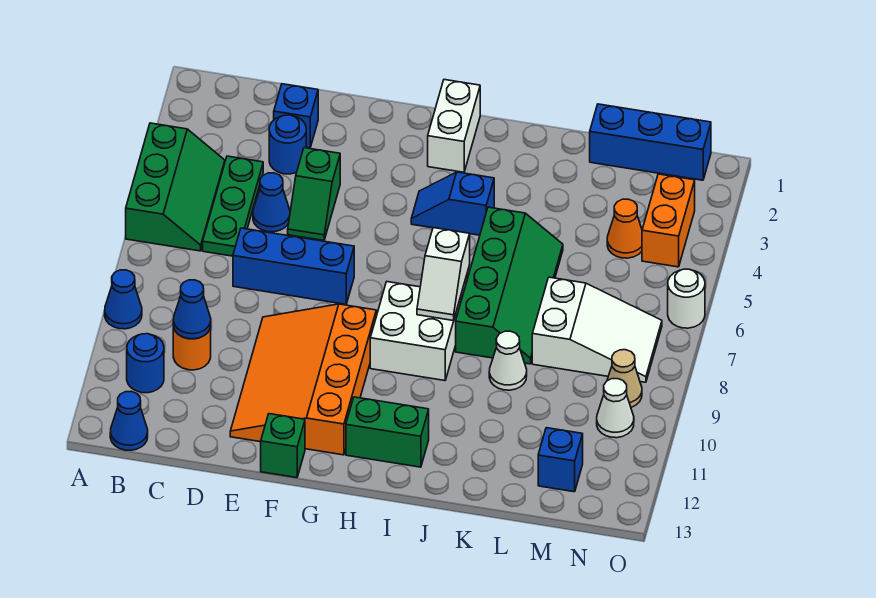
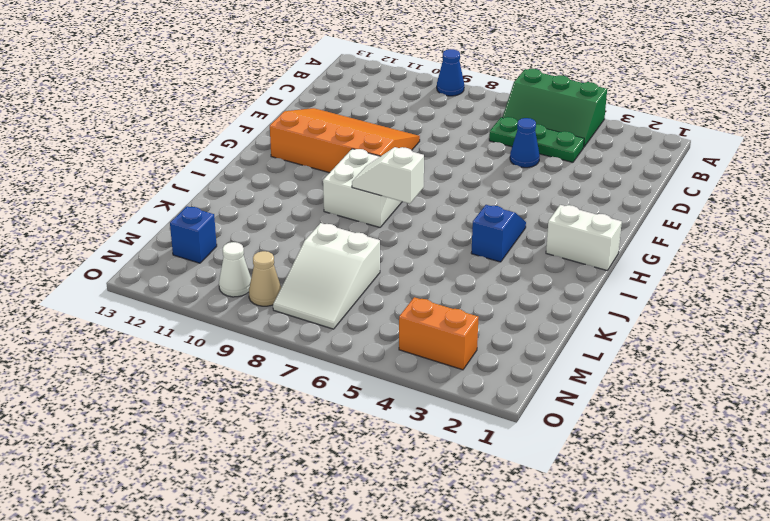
none -> blue 1x1 round brick [127,334,164,393]
none -> blue 1x1 cone [110,391,148,450]
none -> orange 1x1 round brick [173,327,211,370]

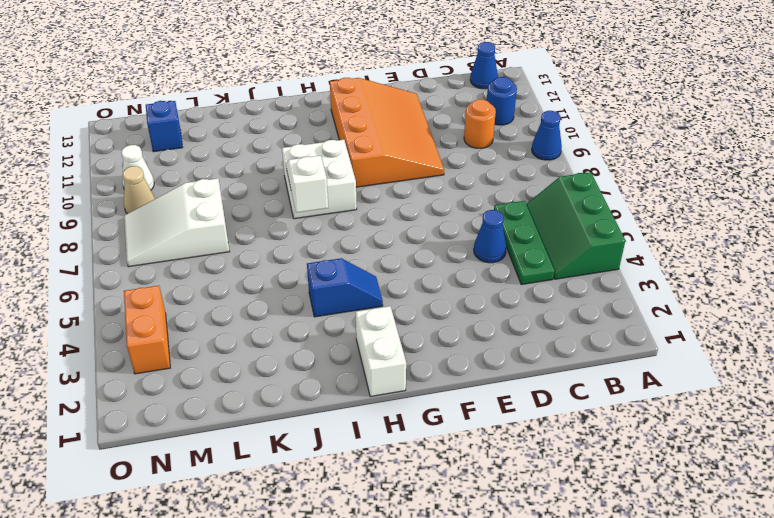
none -> blue 1x1 brick [274,84,318,148]
none -> blue 1x1 round brick [269,115,306,174]
none -> blue 1x3 brick [233,228,354,304]

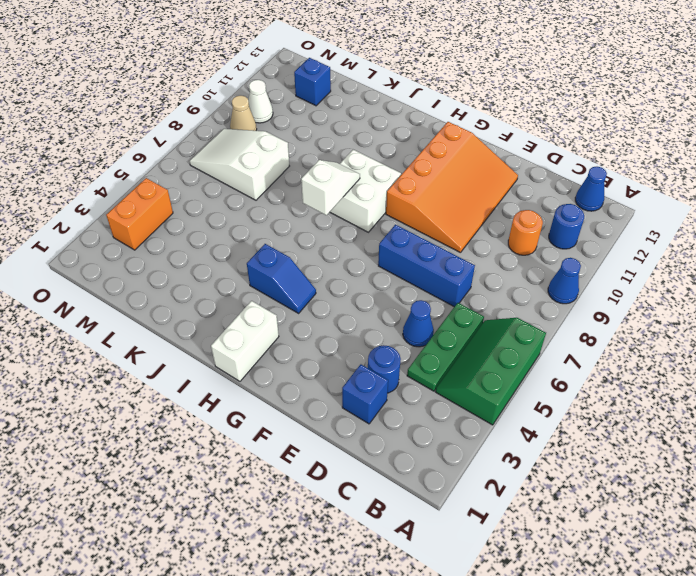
none -> green 1x2 slope [288,148,340,241]
none -> green 1x1 brick [261,414,305,478]
none -> green 1x2 brick [346,397,429,467]

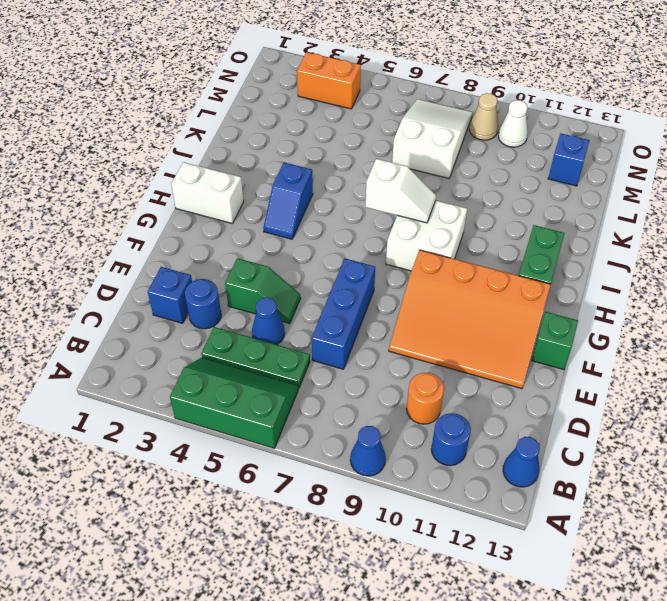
none -> green 2x4 slope [456,207,563,364]
none -> white 1x1 cone [489,331,527,390]
none -> blue 1x3 brick [590,104,711,180]

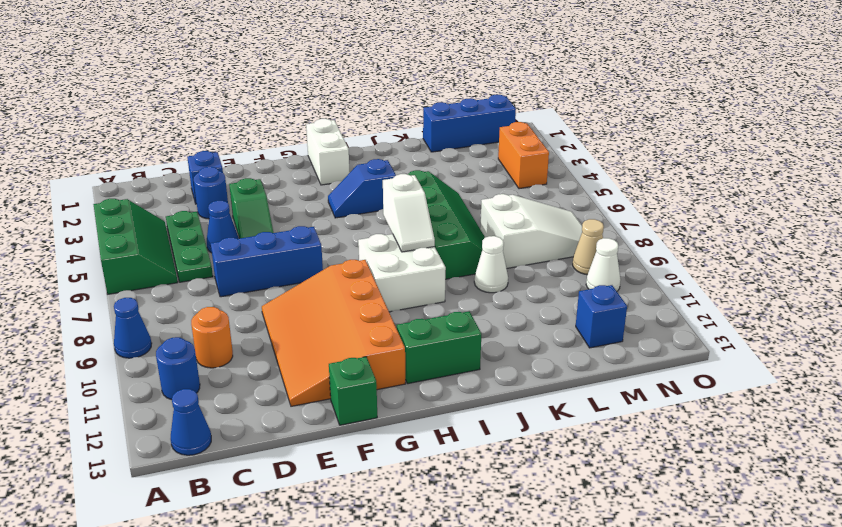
none -> orange 1x1 cone [607,199,642,258]
none -> white 1x1 round brick [668,269,705,328]
none -> blue 1x1 cone [173,280,211,339]

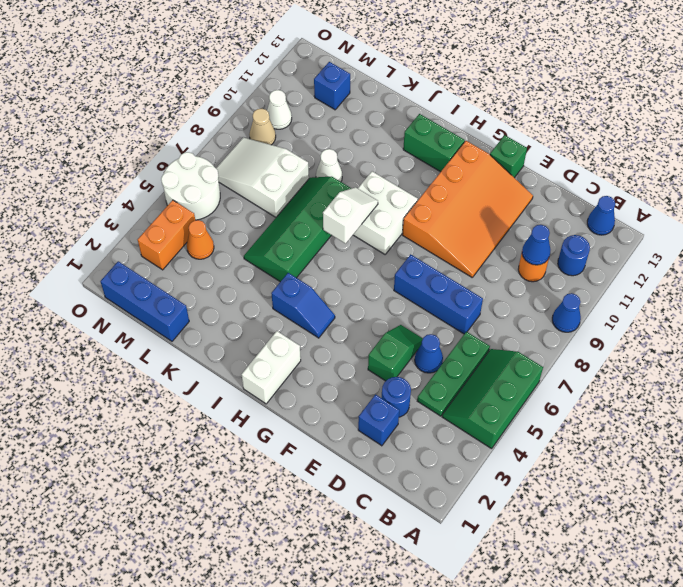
white 2x2 round brick [161,152,220,220] -> white 1x1 round brick [668,269,705,328]

